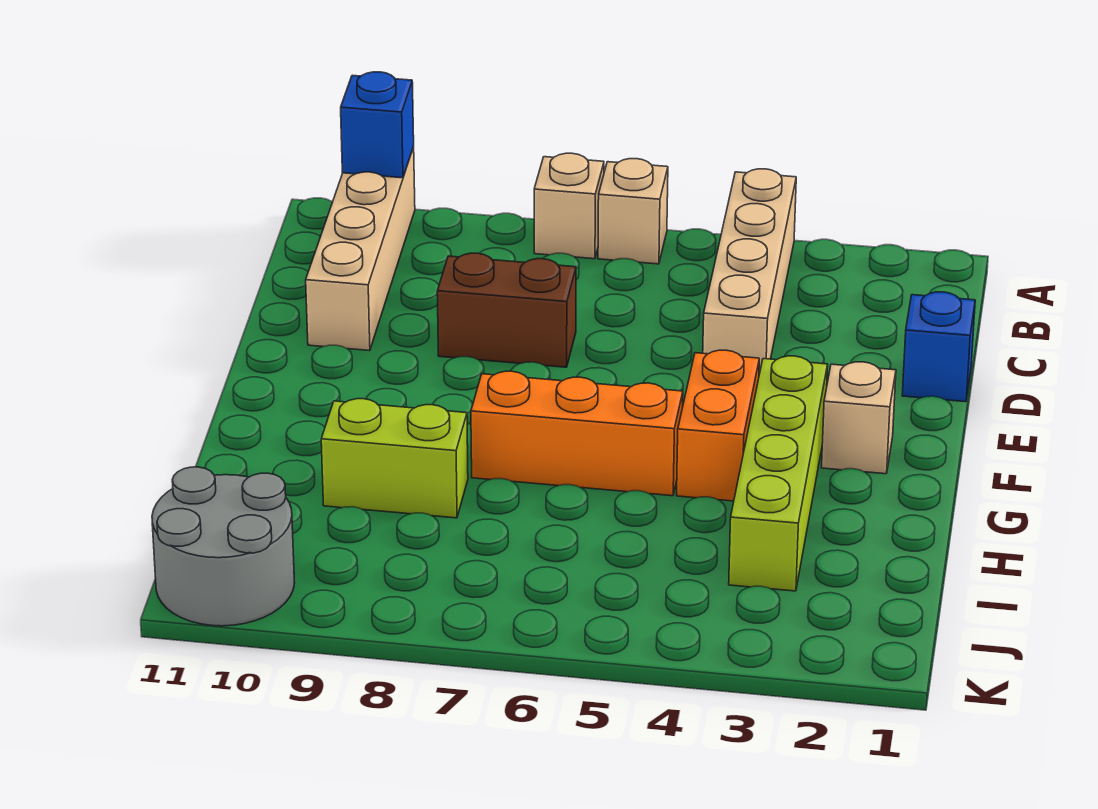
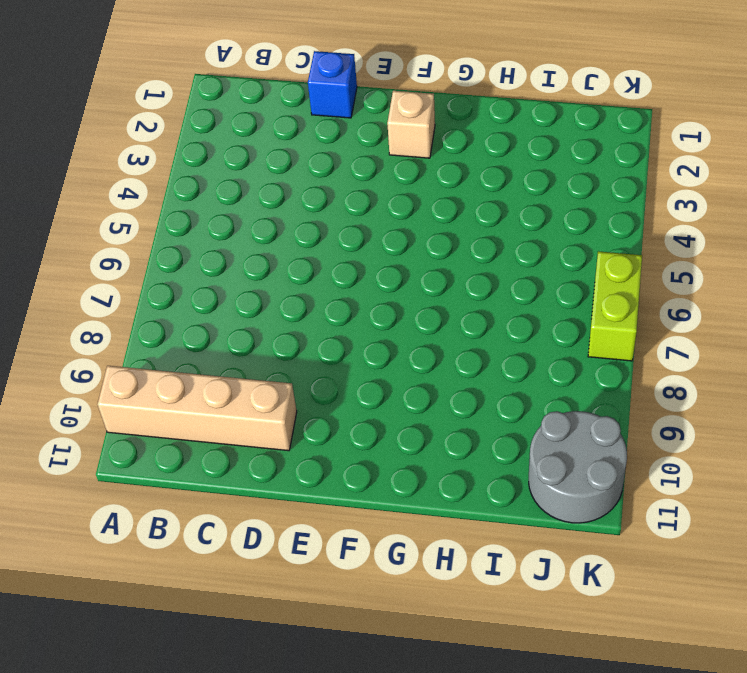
lime 1x2 brick [588,251,642,361] -> lime 1x2 brick moved to [321,399,468,518]
none -> tan 1x4 brick [703,169,796,374]
none -> tan 1x1 brick [598,159,668,264]
none -> tan 1x1 brick [534,153,604,259]

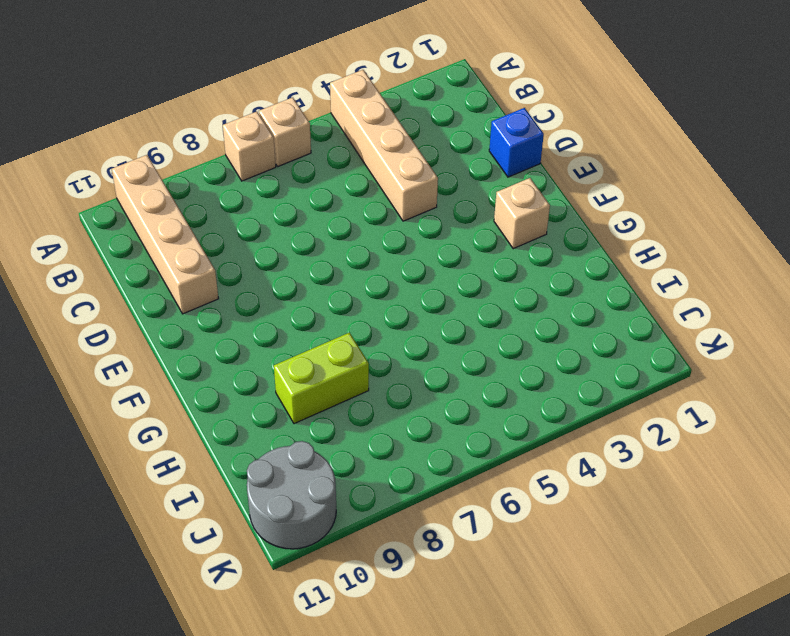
none -> brown 1x2 brick [437,253,576,367]
none -> lime 1x4 brick [729,356,828,591]
none -> orange 1x2 brick [677,350,759,501]

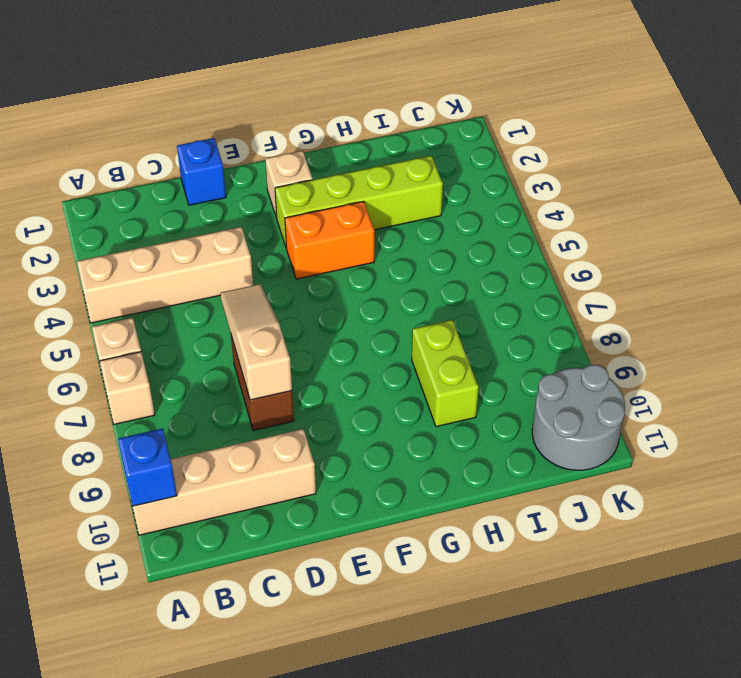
tan 1x3 slope [220,284,292,400] -> none
none -> orange 1x3 brick [471,371,683,496]

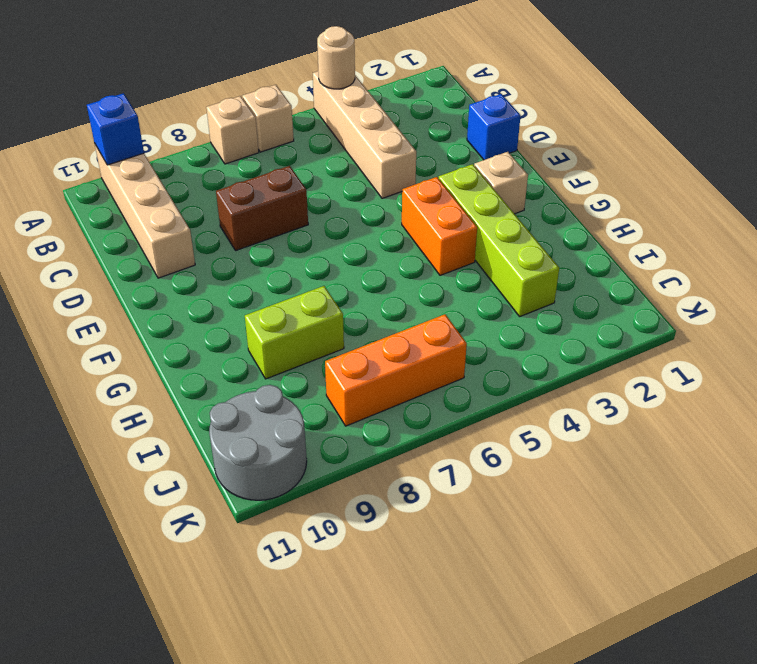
tan 1x1 round brick [317,26,355,89] -> none
orange 1x3 brick [325,314,467,426] -> orange 1x3 brick moved to [471,371,683,496]

